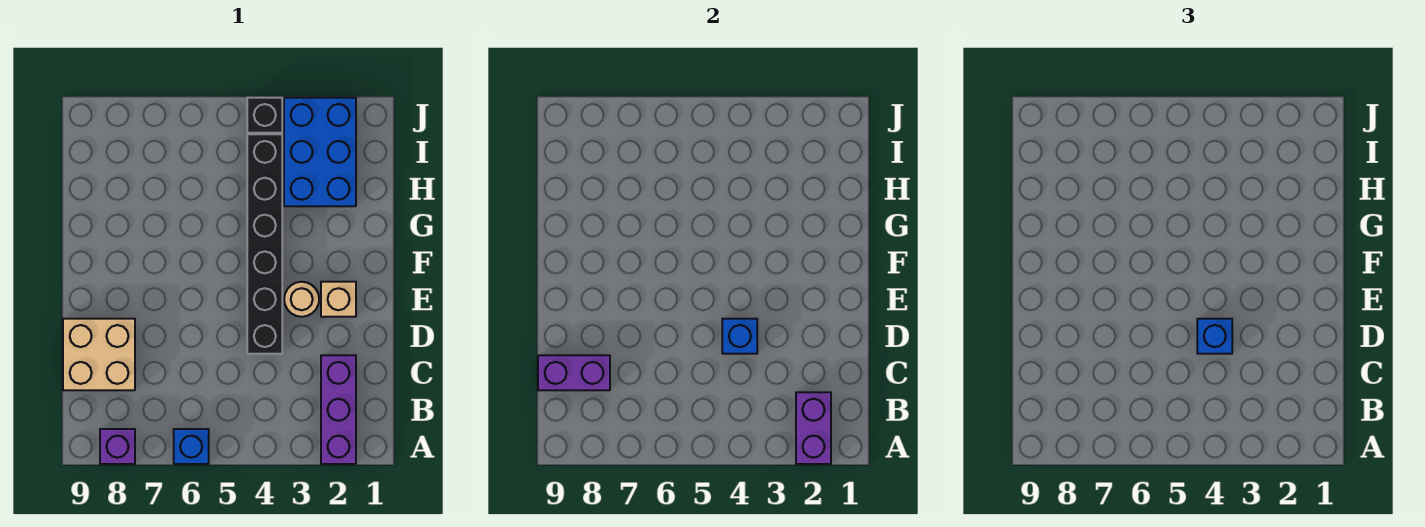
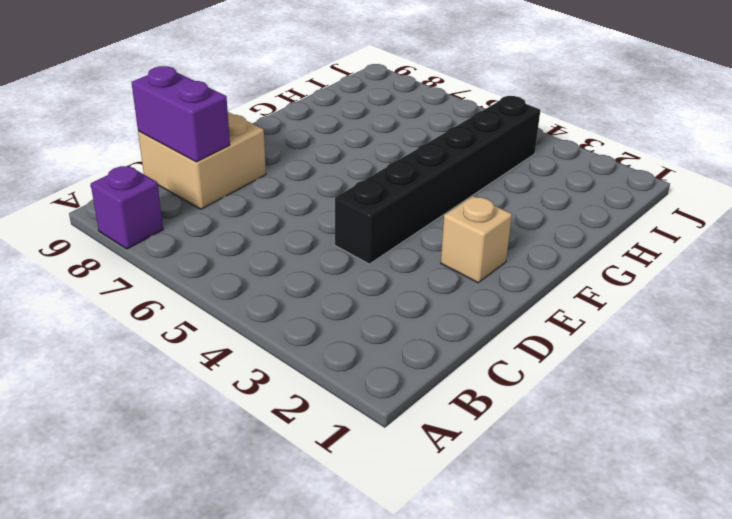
none -> purple 1x3 brick [321,355,356,464]
none -> blue 1x1 brick [174,429,209,464]
none -> tan 1x1 round brick [284,282,319,317]

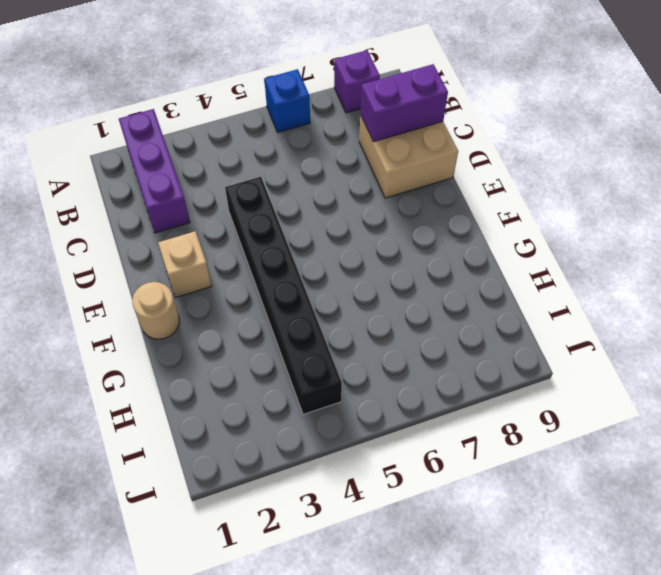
tan 1x1 round brick [132,282,180,339] -> tan 1x1 round brick moved to [284,282,319,317]
none -> blue 2x3 brick [284,98,356,206]
none -> black 1x1 brick [247,98,282,133]
none -> purple 1x2 brick [796,392,831,464]

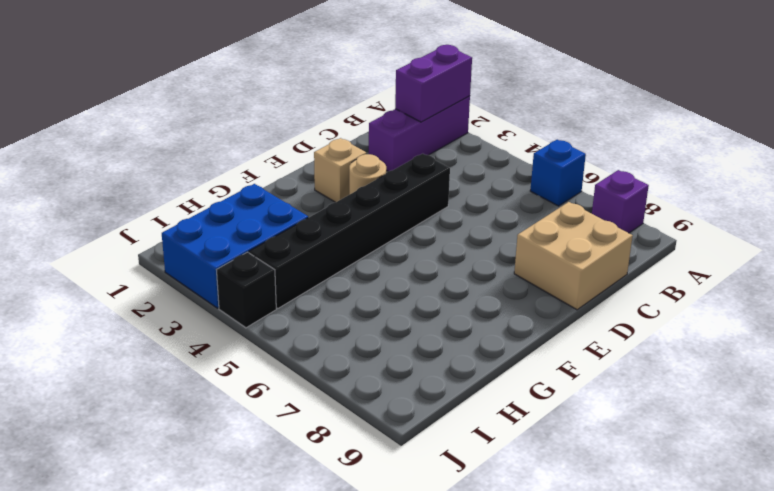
none -> purple 1x2 brick [538,355,610,390]
none -> blue 1x1 brick [722,319,757,354]
none -> blue 1x1 brick [1197,319,1232,354]

